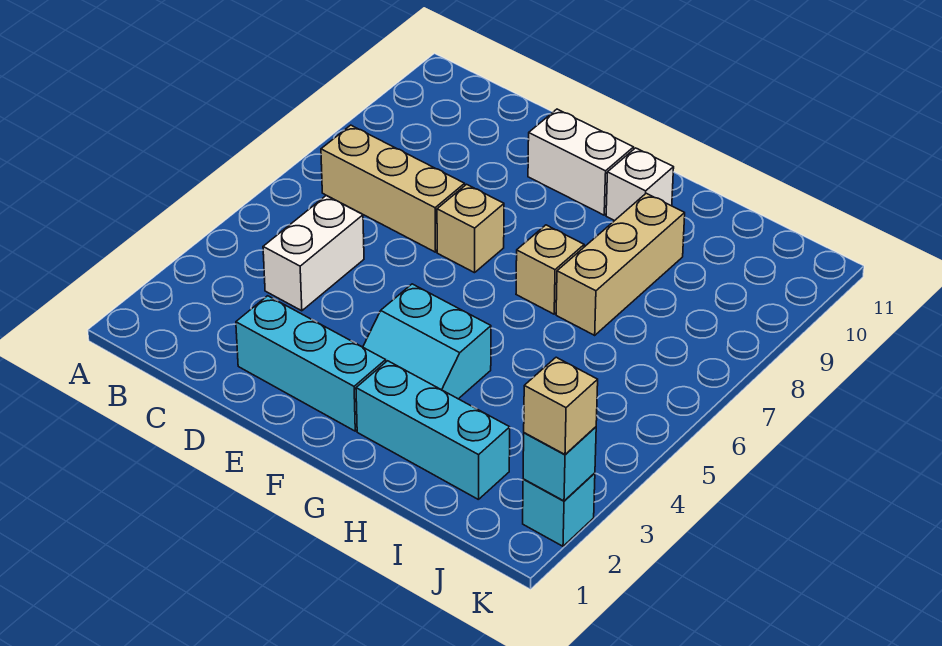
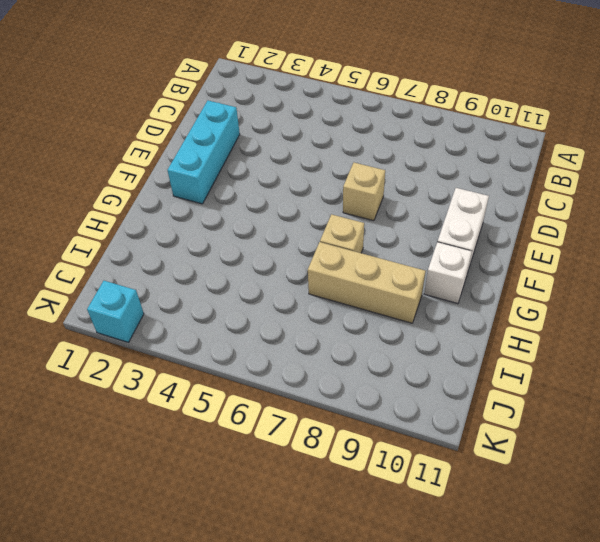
none -> tan 1x3 brick [321,125,465,252]
none -> white 1x2 brick [263,196,364,311]
none -> cyan 2x2 slope [363,284,491,399]

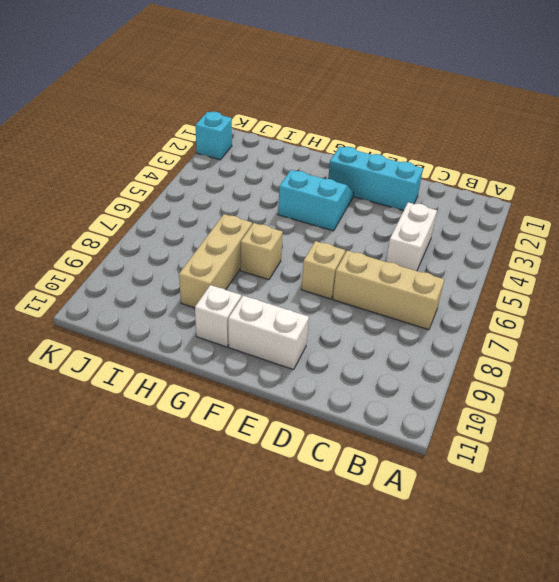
none -> cyan 1x3 brick [356,361,510,500]
none -> cyan 1x1 brick [523,427,596,501]
none -> tan 1x1 brick [524,357,598,454]

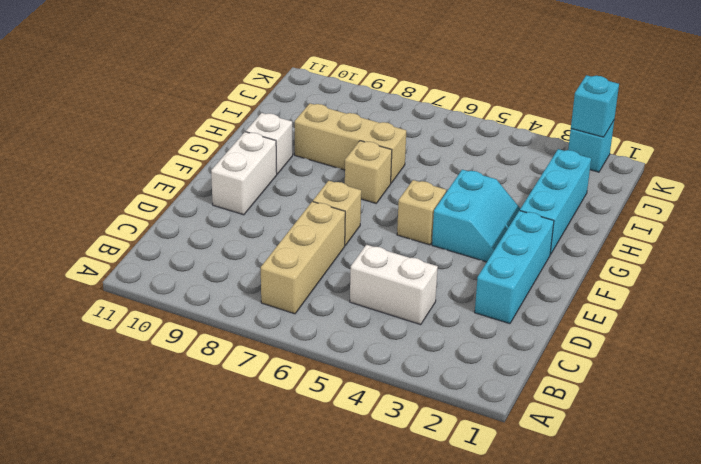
tan 1x1 brick [397,180,446,245] -> tan 1x1 brick moved to [524,357,598,454]

